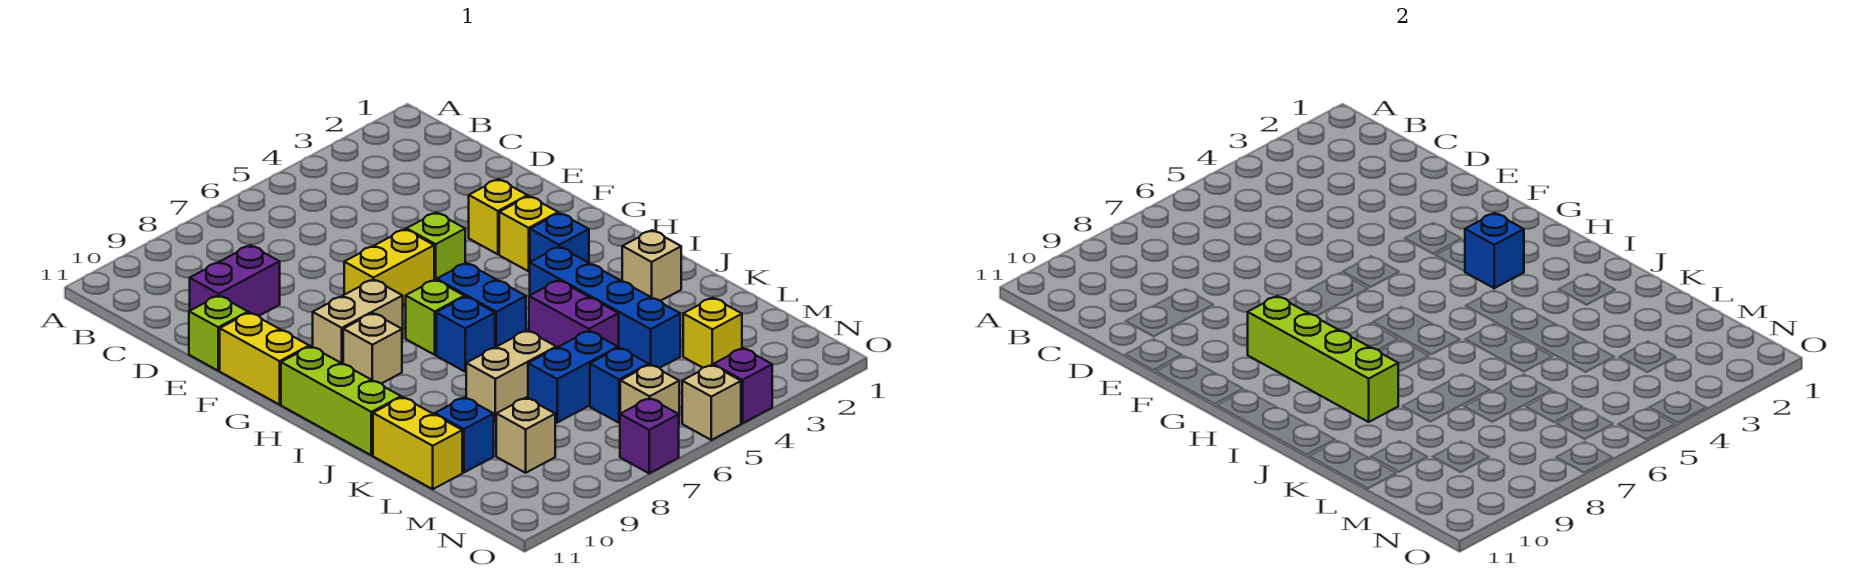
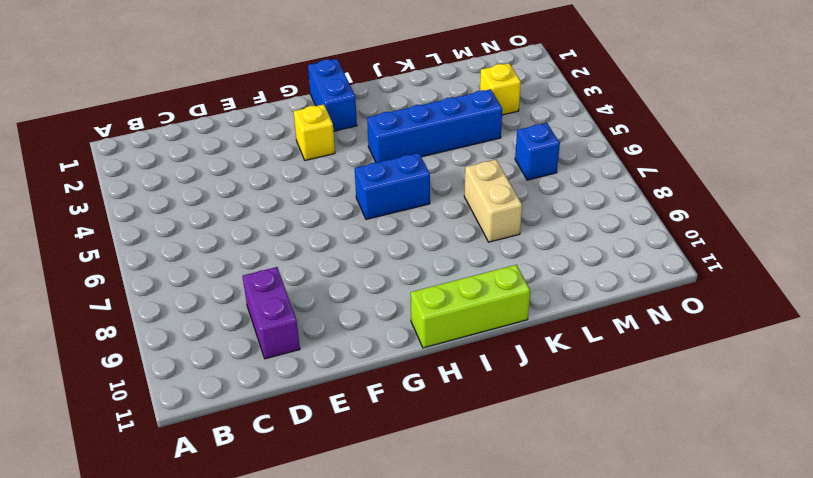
blue 1x2 brick [308,59,357,131] -> blue 1x2 brick moved to [528,331,618,422]
none -> lime 1x1 brick [189,296,248,371]
none -> yellow 1x1 brick [469,179,528,254]
none -> lime 1x1 brick [407,213,465,280]
none -> yellow 1x2 brick [344,229,434,305]

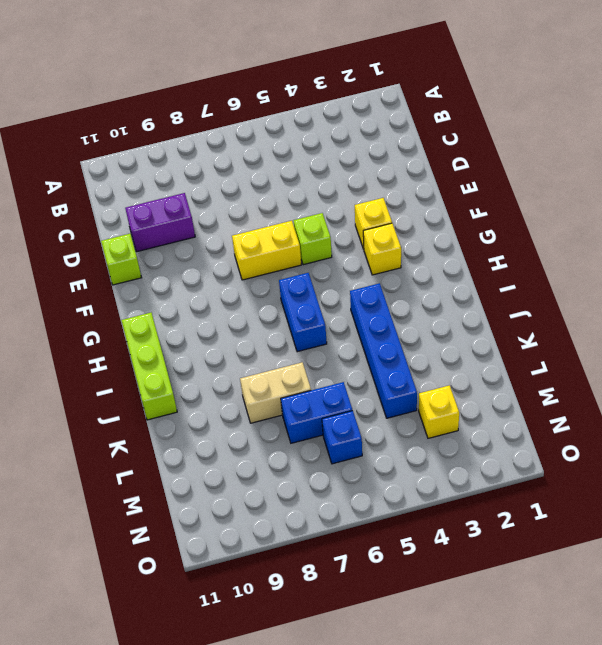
none -> yellow 1x2 brick [220,312,309,405]
none -> tan 1x2 brick [313,279,403,364]
none -> blue 1x1 brick [530,213,589,263]
none -> lime 1x1 brick [406,280,464,355]

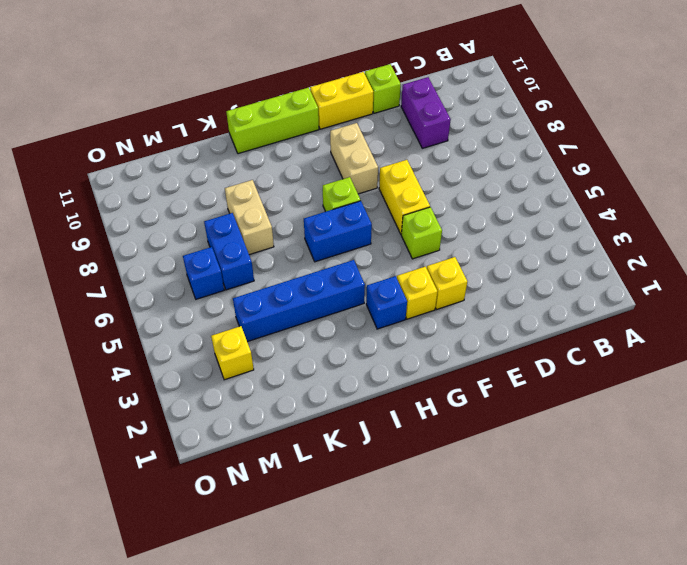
none -> tan 1x1 brick [343,313,402,384]
none -> blue 1x1 brick [436,297,495,372]
none -> tan 1x1 brick [622,230,681,301]
none -> purple 1x2 brick [529,280,619,348]

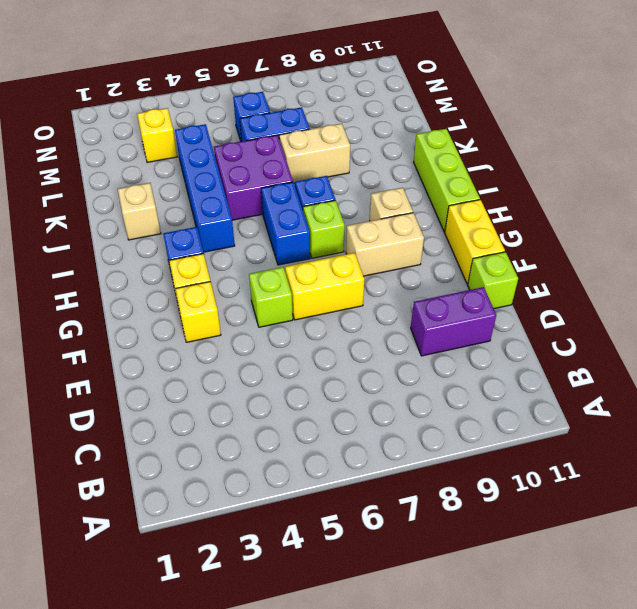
purple 2x2 brick [214,135,293,220] -> purple 1x2 brick [529,280,619,348]
none -> yellow 1x2 brick [373,397,462,489]
none -> blue 1x1 brick [435,397,494,473]
none -> tan 1x1 brick [496,398,555,473]
none -> tan 1x1 brick [620,365,679,414]

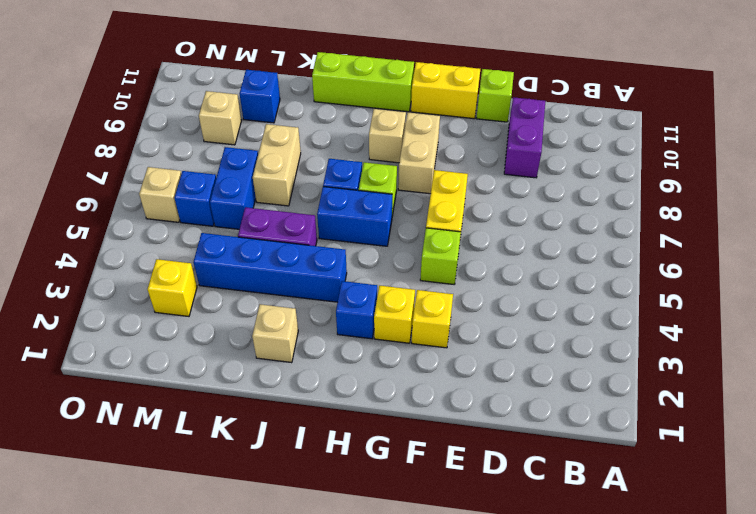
none -> yellow 1x2 brick [373,397,462,489]
none -> purple 1x1 brick [713,348,772,423]
none -> tan 1x1 brick [682,365,741,440]
none -> purple 1x1 brick [620,398,679,473]

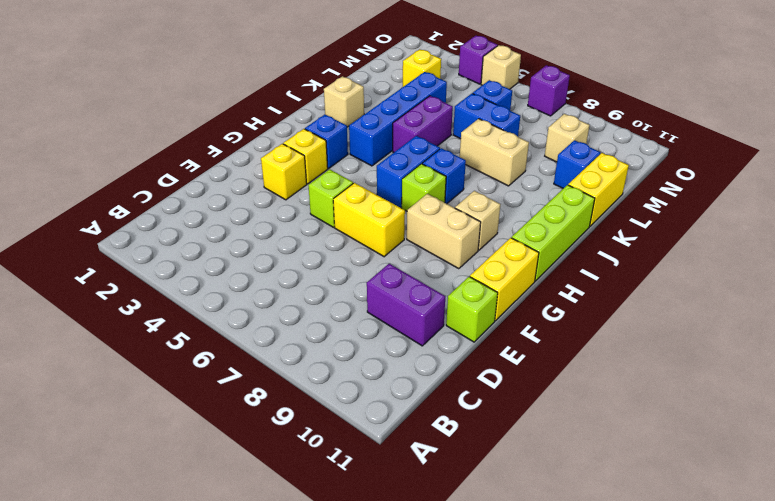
none -> tan 1x1 brick [620,365,679,414]
none -> lime 1x4 brick [1248,296,1398,422]
none -> blue 1x1 brick [1465,213,1524,288]

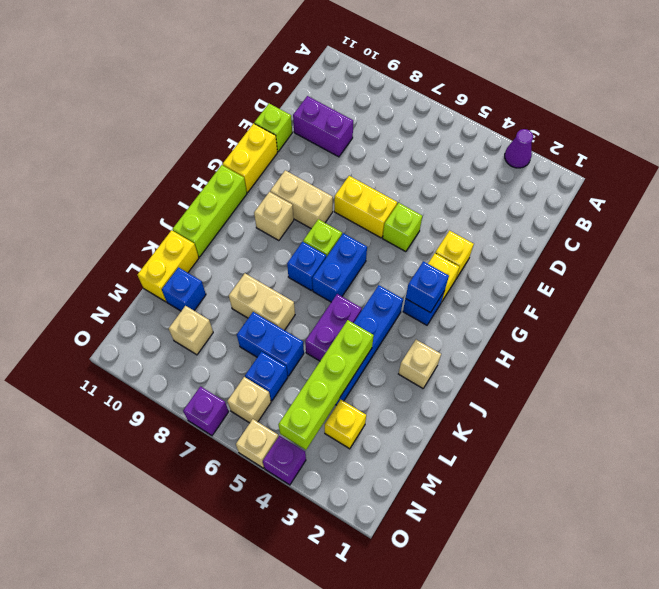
purple 1x1 cone [505,129,533,168] -> none
lime 1x4 brick [278,320,374,450] -> lime 1x4 brick moved to [1248,296,1398,422]

